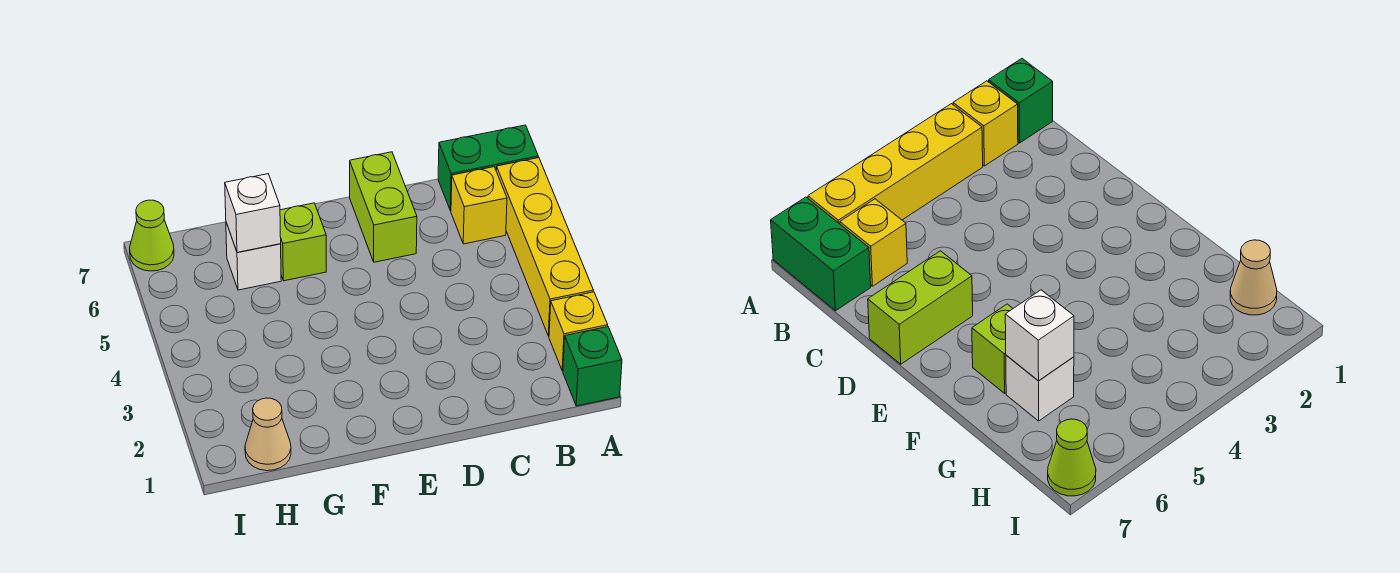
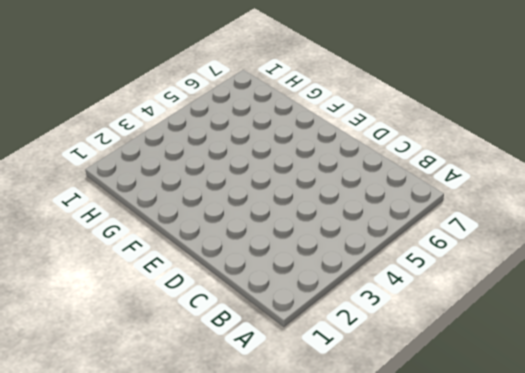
none -> green 1x1 brick [563,327,622,406]
none -> yellow 1x1 brick [549,292,608,371]

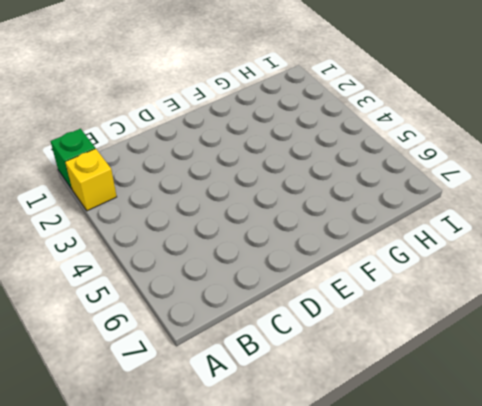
none -> yellow 1x4 brick [496,158,593,336]
none -> green 1x2 brick [438,125,538,211]

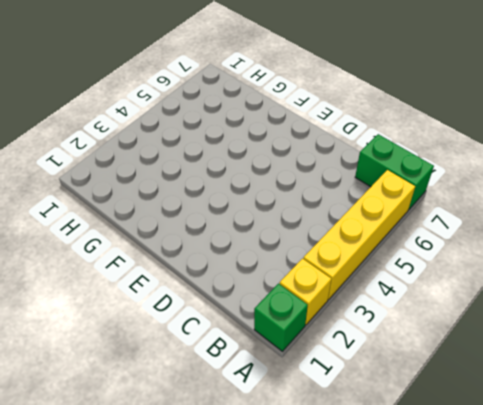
none -> yellow 1x1 brick [451,167,507,244]
none -> lime 1x2 brick [350,152,417,262]

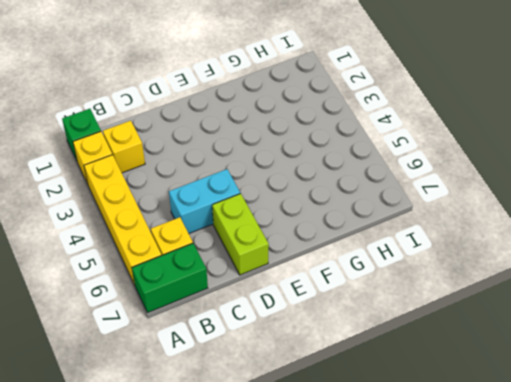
yellow 1x1 brick [103,121,145,173] -> none
cyan 1x2 brick [169,169,240,233] -> none
none -> lime 1x1 brick [280,203,326,281]
none -> white 1x1 brick [226,223,281,290]

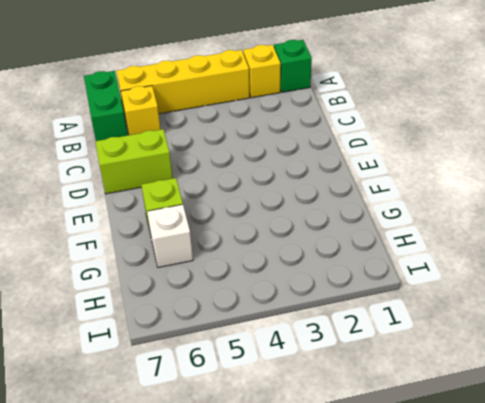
none -> tan 1x1 cone [245,398,291,471]
none -> lime 1x1 cone [130,200,174,271]

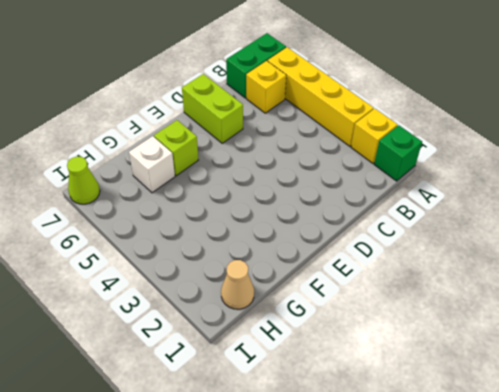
none -> white 1x1 brick [225,174,281,253]

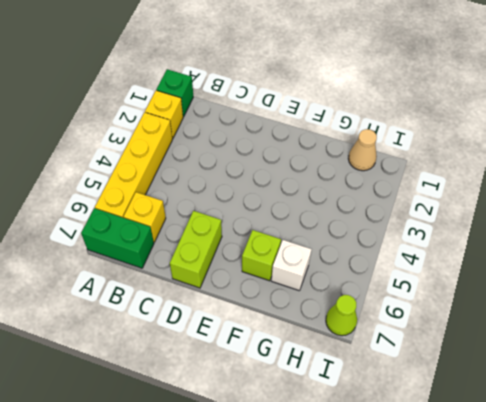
none -> white 1x1 brick [225,174,281,253]

